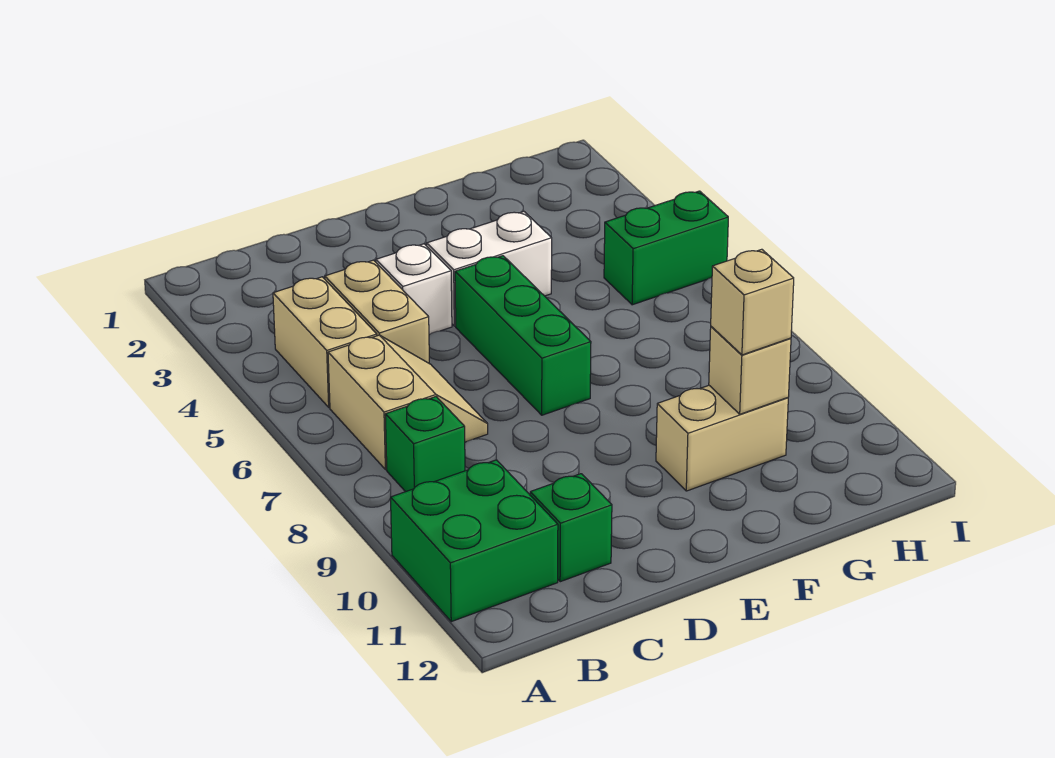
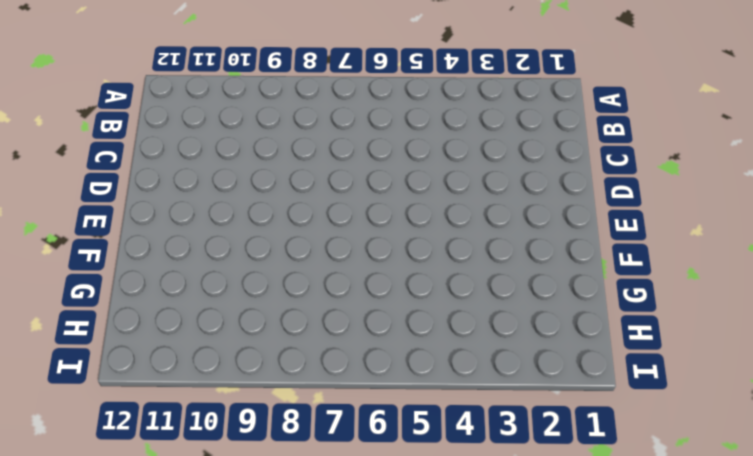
none -> green 2x2 brick [391,460,558,622]
none -> tan 1x2 brick [273,277,377,407]
none -> tan 2x2 slope [328,335,488,470]

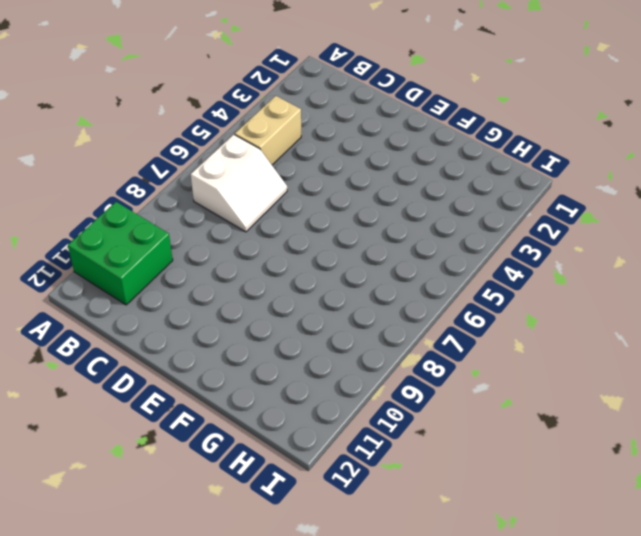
white 2x2 slope [191,134,287,232] -> tan 2x2 slope [328,335,488,470]
none -> green 1x1 brick [385,397,465,492]
none -> tan 1x2 brick [325,260,429,363]
none -> green 1x1 brick [530,474,612,582]

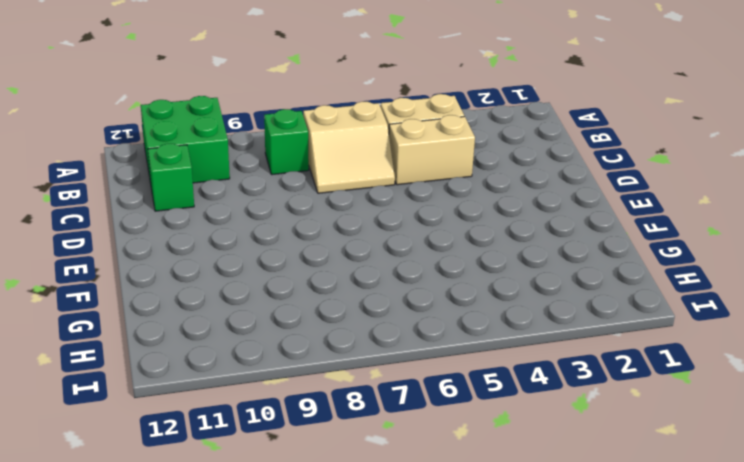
none -> white 1x1 brick [376,244,452,335]
none -> white 1x2 brick [427,211,552,326]
none -> green 1x3 brick [455,256,591,415]

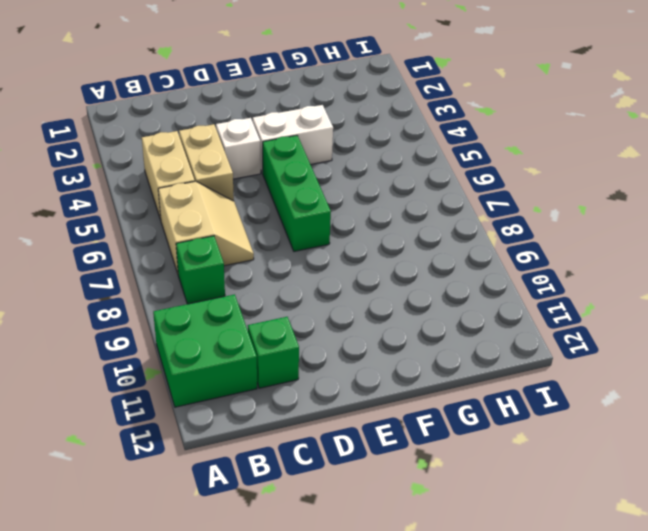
none -> tan 1x2 brick [656,385,788,491]
none -> green 1x2 brick [604,191,728,305]
none -> tan 1x1 brick [709,327,791,414]

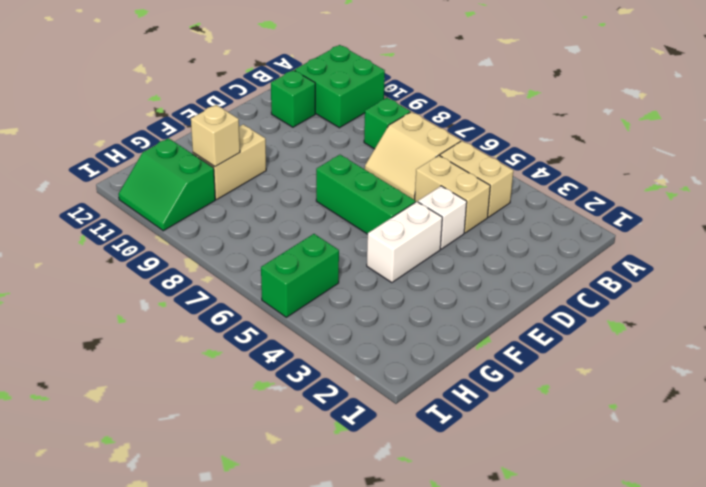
green 2x2 slope [119,138,215,231] -> none
none -> tan 1x1 brick [711,249,794,355]

